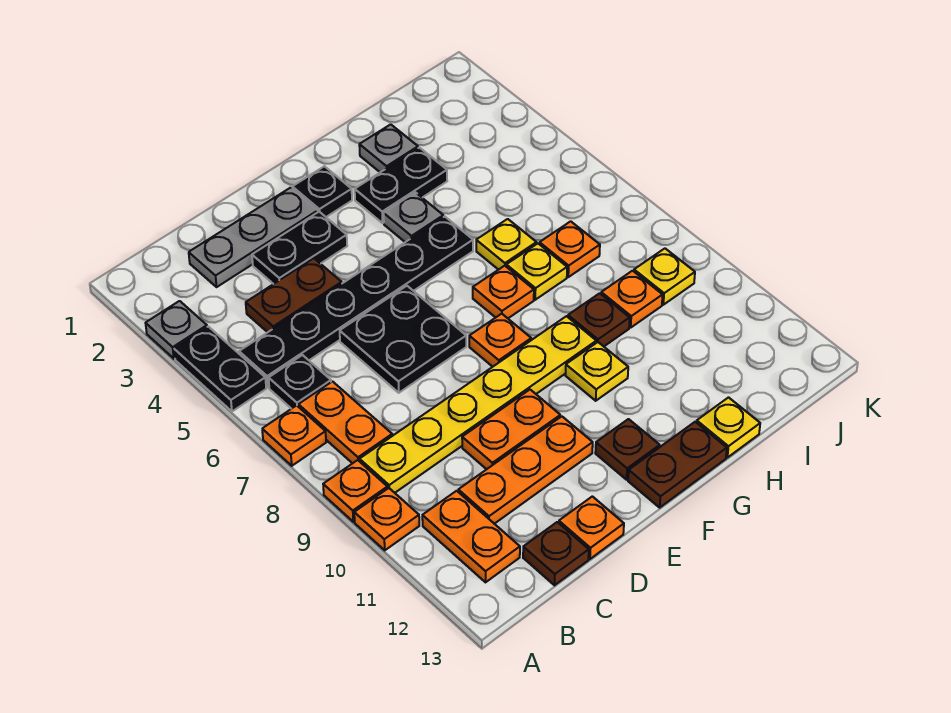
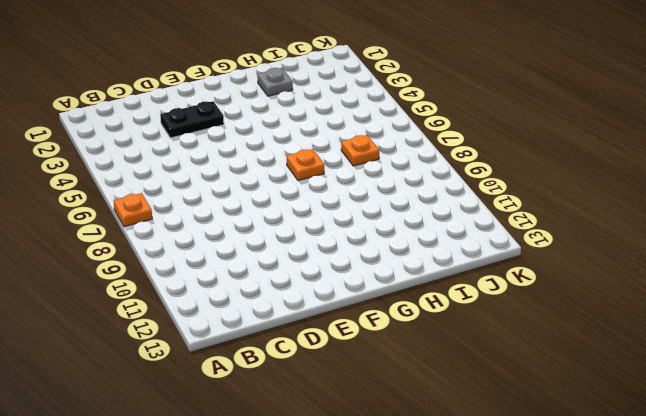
none -> grey 1x1 plate [146,301,207,359]
none -> black 1x2 plate [174,327,266,411]
none -> orange 1x1 plate [323,460,388,522]
none -> orange 1x1 plate [354,488,419,550]

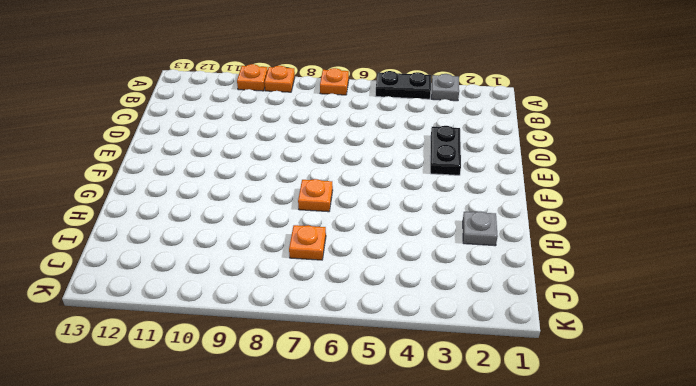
none -> black 1x6 plate [239,217,473,387]
none -> black 1x1 plate [269,355,331,409]
none -> orange 1x2 plate [298,381,392,463]
none -> yellow 1x6 plate [360,316,596,493]

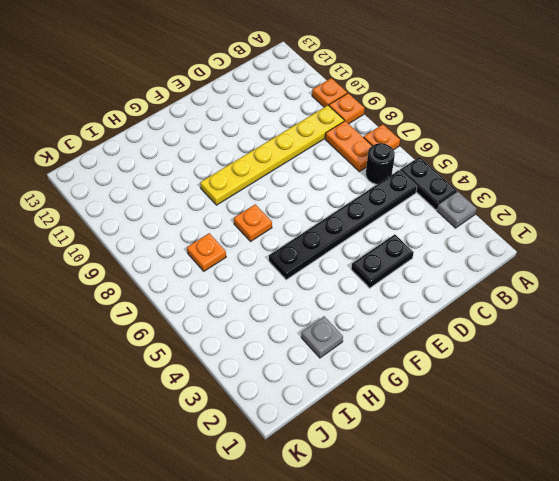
black 1x1 round brick [366,143,395,184] -> black 1x1 plate [269,355,331,409]
none -> orange 1x2 plate [422,491,520,582]
none -> grey 1x3 plate [189,188,318,287]
none -> brown 1x2 plate [246,258,342,332]
none -> orange 1x3 plate [458,416,593,524]

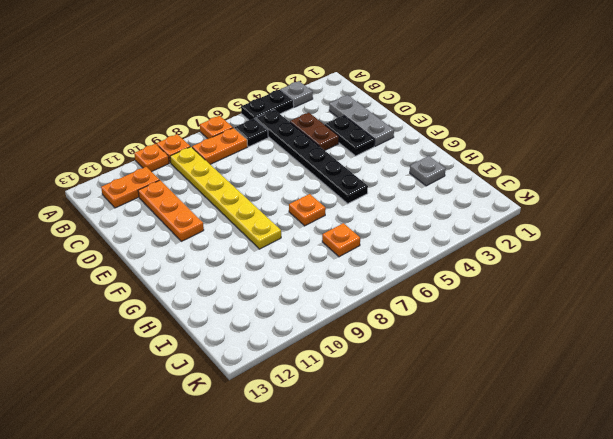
none -> brown 1x1 plate [523,522,589,585]
none -> black 2x2 plate [340,286,466,393]
none -> orange 1x2 plate [462,390,560,469]
none -> orange 1x1 plate [559,496,624,559]

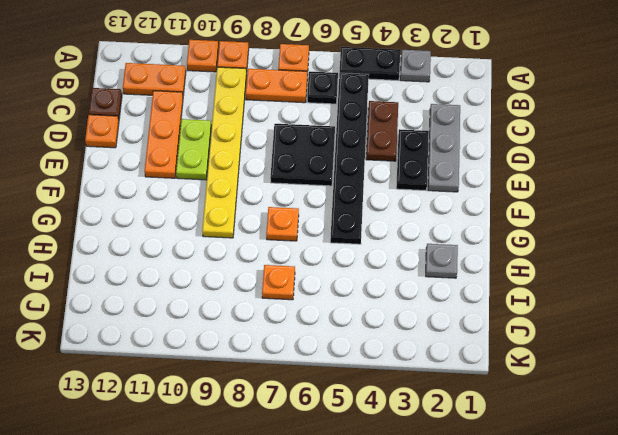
lime 1x2 plate [176,119,211,180] -> orange 1x2 plate [462,390,560,469]
none -> black 1x1 plate [292,166,352,217]
none -> orange 1x1 plate [469,314,531,367]
none -> brown 1x1 plate [595,419,660,480]
none -> brown 1x2 plate [628,422,727,508]

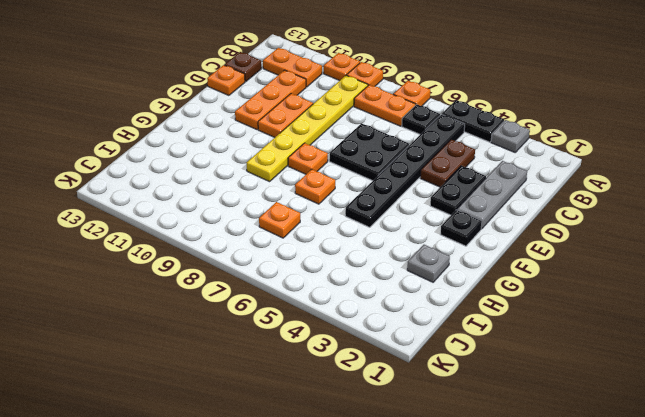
none -> brown 1x1 plate [595,419,660,480]
none -> brown 1x2 plate [628,422,727,508]
none -> black 1x2 plate [355,148,447,223]
none -> grey 1x1 plate [384,192,443,242]

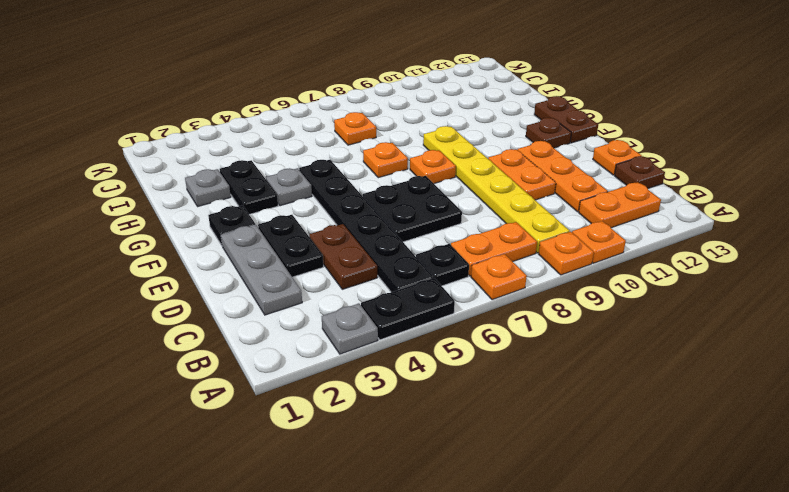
none -> yellow 1x1 plate [566,342,628,401]
none -> yellow 1x1 plate [476,219,537,270]
none -> yellow 1x1 plate [506,244,567,300]
none -> brown 1x1 plate [568,293,630,346]

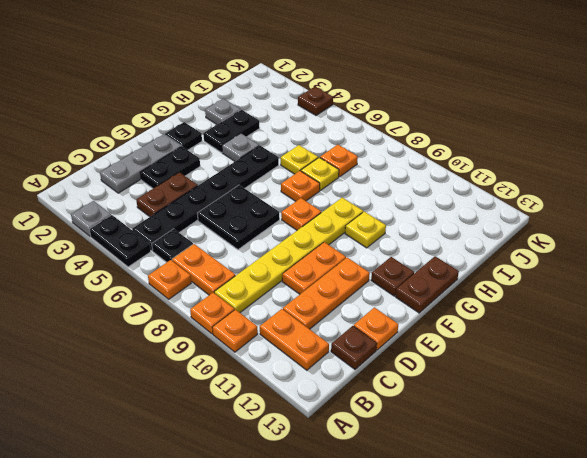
brown 1x1 plate [298,87,333,115] -> brown 1x1 plate moved to [568,293,630,346]
none -> yellow 1x1 plate [697,397,760,458]
none -> orange 1x1 plate [601,271,663,328]
none -> yellow 1x1 plate [634,249,695,305]

